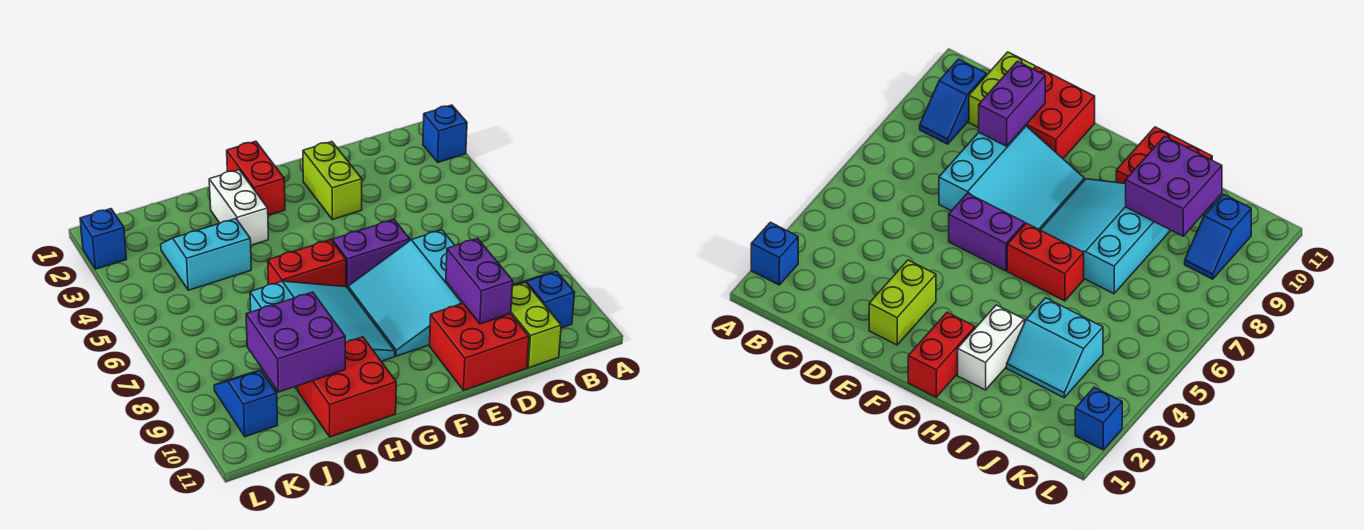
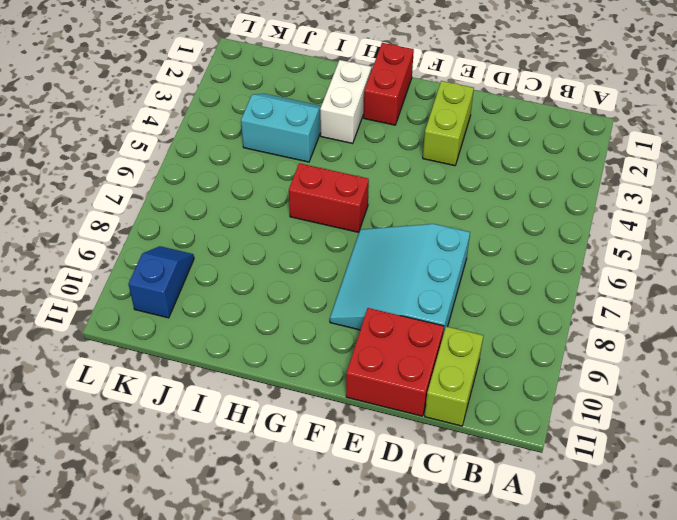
none -> blue 1x1 brick [423,105,467,162]
none -> blue 1x2 slope [512,271,575,328]
none -> purple 1x2 brick [332,220,410,288]

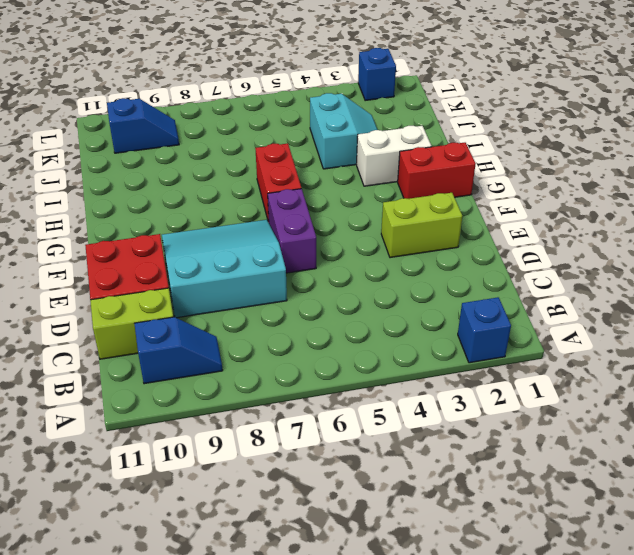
none -> cyan 3x3 slope [250,281,395,390]
none -> red 2x2 brick [298,337,396,437]
none -> purple 1x2 brick [446,238,513,324]

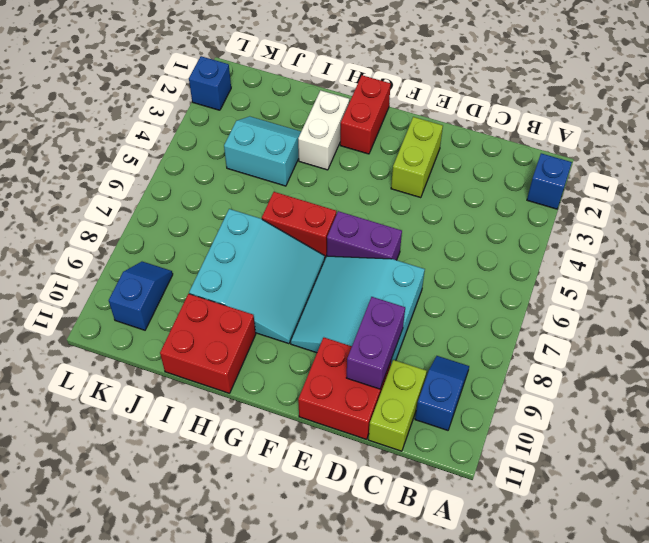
none -> purple 2x2 brick [246,292,345,392]

